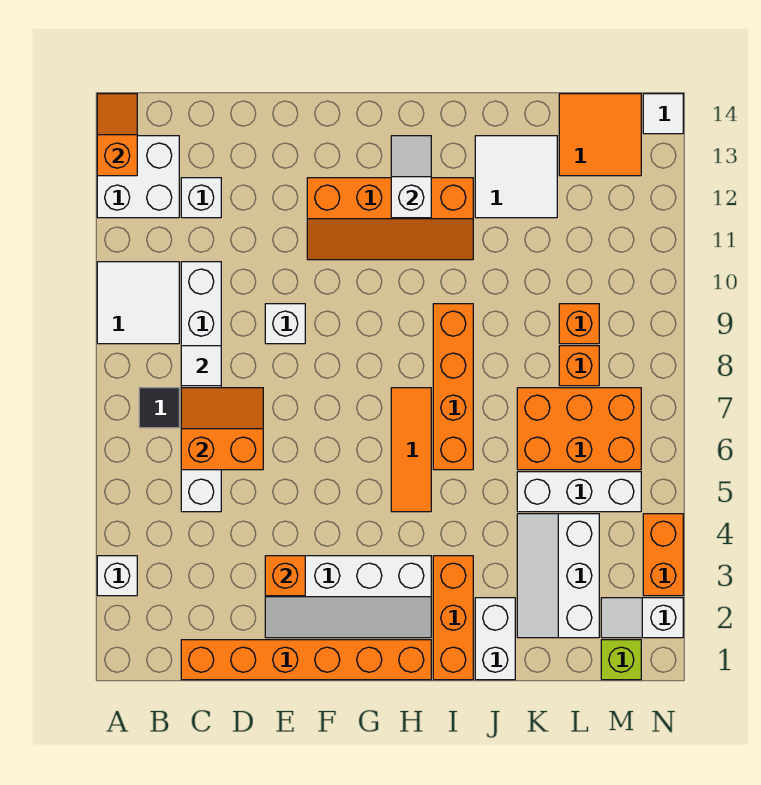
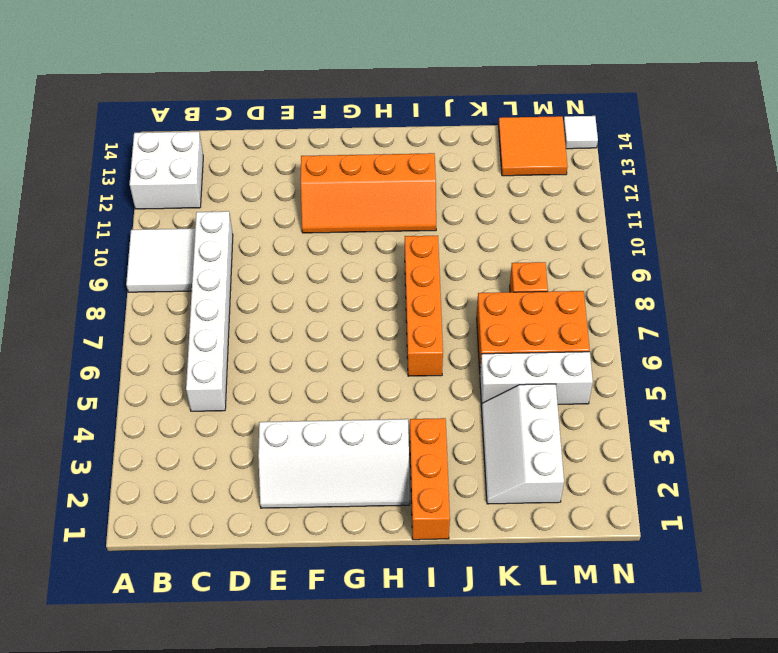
none -> white 1x1 brick [97,556,137,596]
none -> black 1x1 tile [139,388,179,428]
none -> orange 1x6 brick [181,640,431,680]
none -> white 1x1 brick [181,178,221,218]

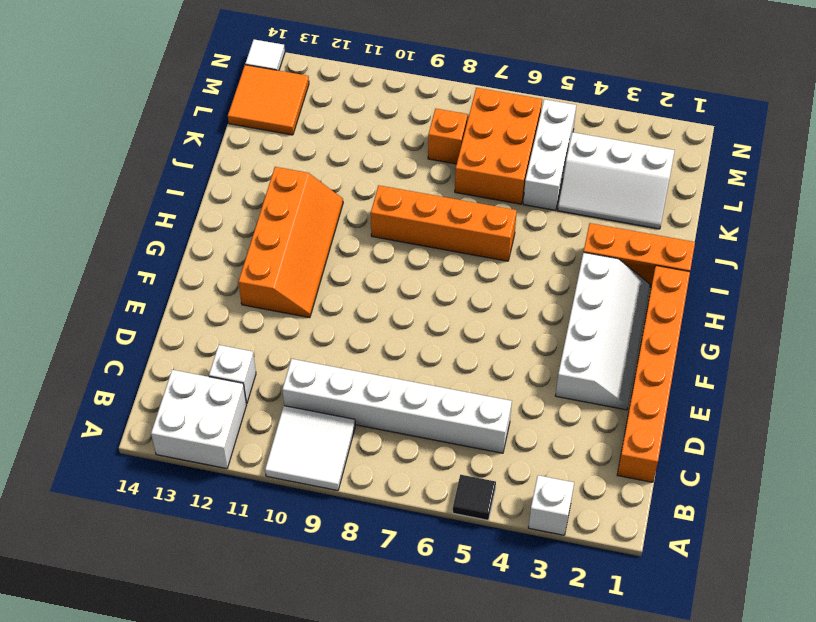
black 1x1 tile [453,475,496,520] -> black 1x1 tile moved to [139,388,179,428]
none -> white 1x1 brick [265,304,305,344]
none -> orange 1x3 tile [391,388,431,512]
none -> white 1x2 brick [475,598,515,680]
none -> white 2x2 tile [475,136,557,218]

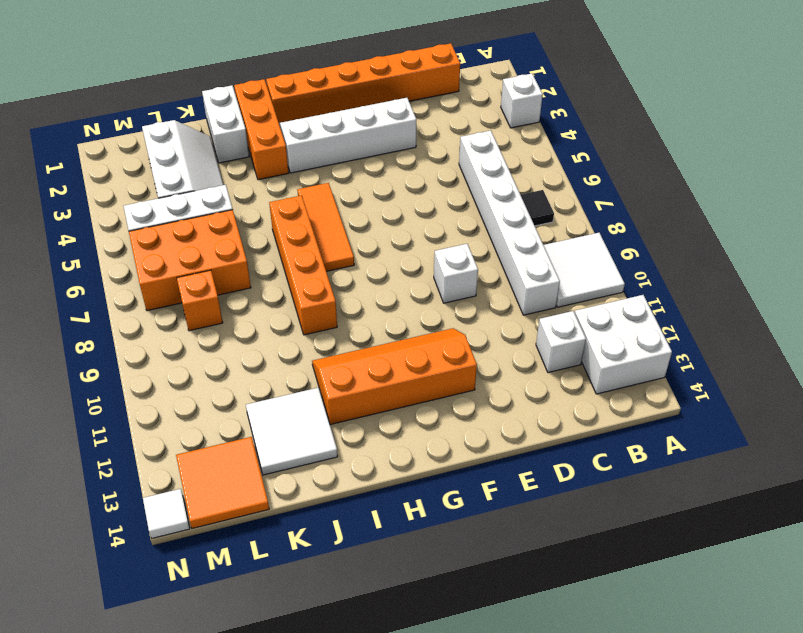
none -> orange 1x1 brick [559,304,599,344]
none -> lime 1x1 brick [601,640,641,680]
none -> white 1x2 slope [601,598,683,638]
none -> orange 1x2 brick [643,514,683,596]

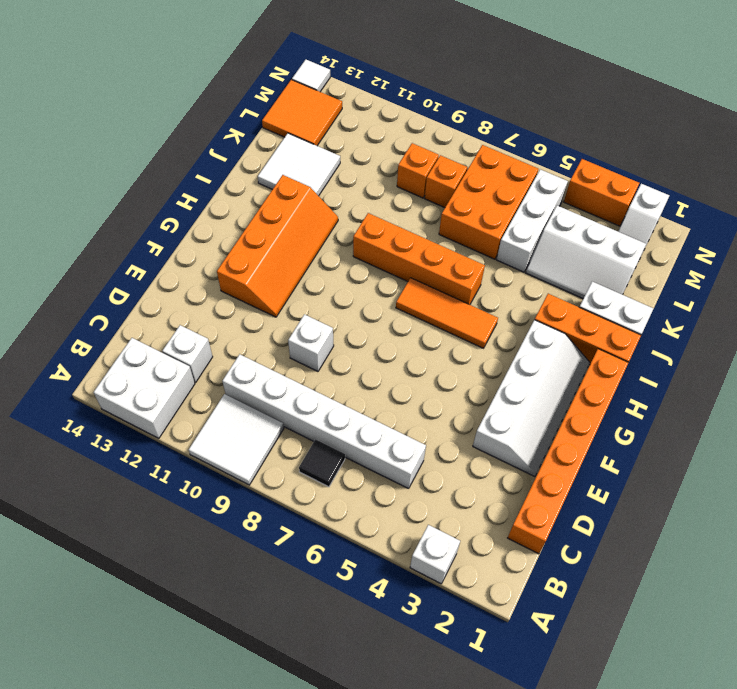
none -> lime 1x1 brick [601,640,641,680]
none -> orange 1x2 slope [97,94,137,176]
none -> orange 2x2 slope [181,388,263,470]
none -> white 1x1 tile [181,346,221,386]

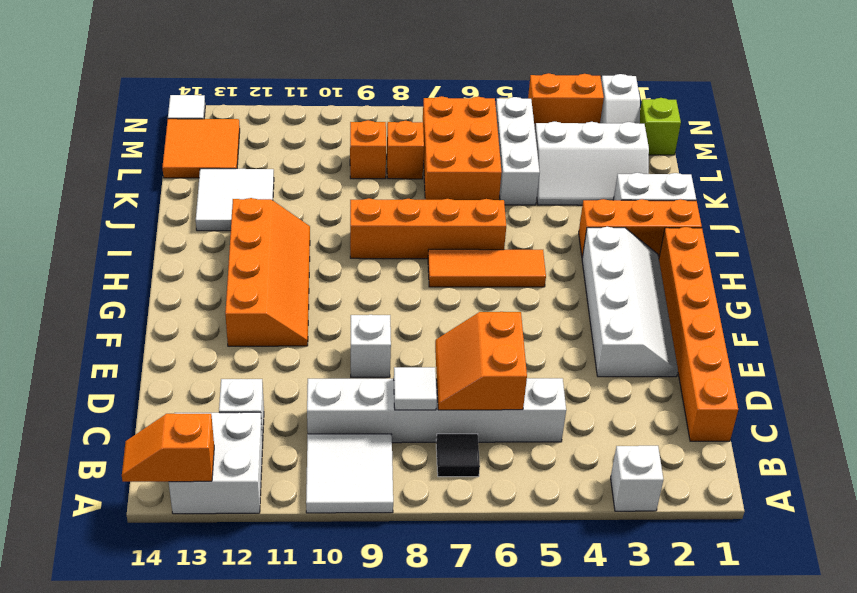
none -> orange 1x1 brick [265,556,305,596]
none -> white 1x2 slope [391,136,431,218]

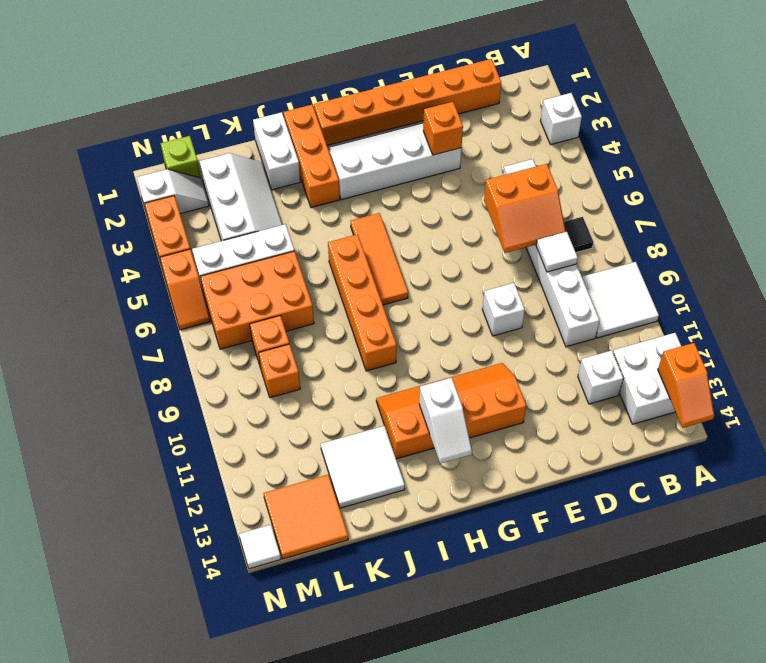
orange 1x2 slope [160,249,210,330] -> none

